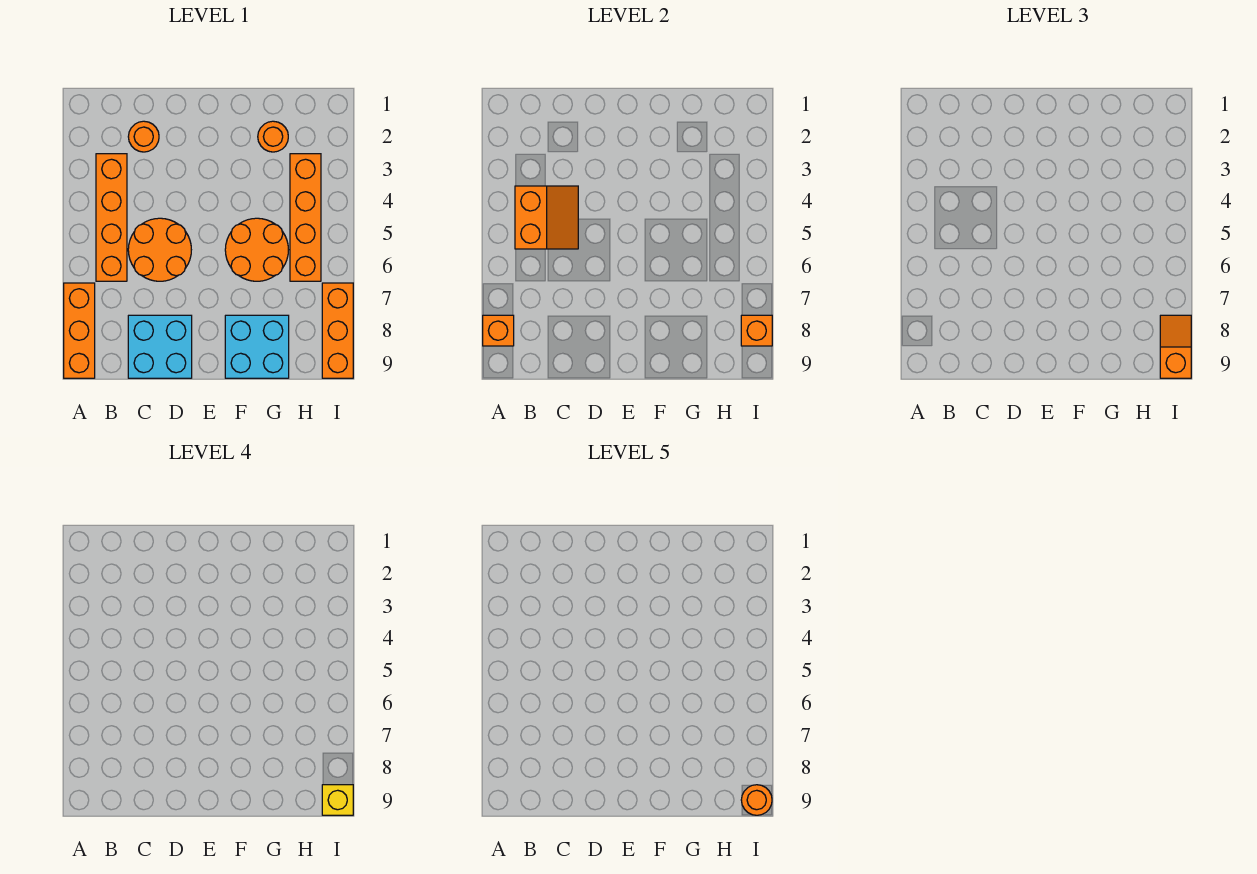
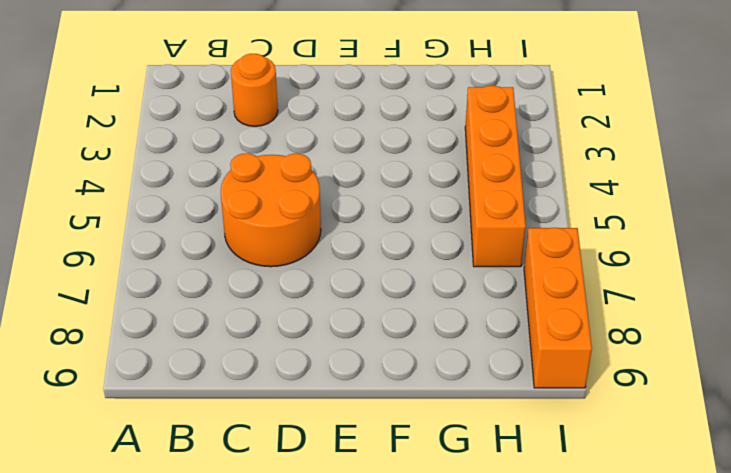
none -> orange 1x3 brick [64,283,95,378]
none -> orange 1x4 brick [96,154,127,281]
none -> cyan 2x2 brick [128,315,192,378]

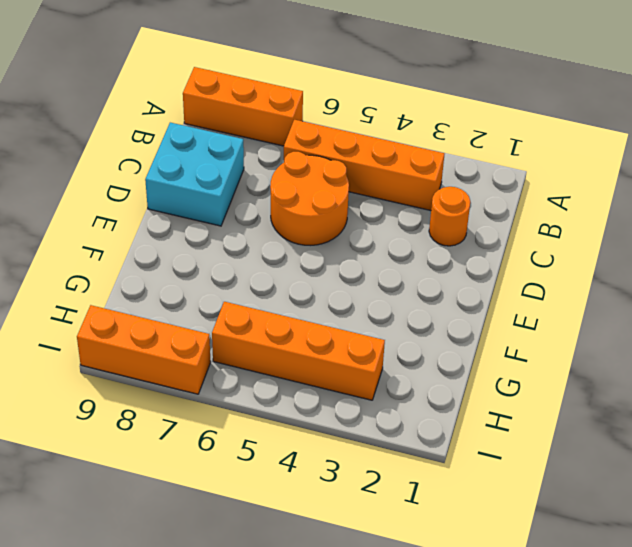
none -> orange 2x2 round brick [225,218,288,281]
none -> cyan 2x2 brick [225,315,289,378]
none -> orange 1x1 round brick [258,121,288,152]

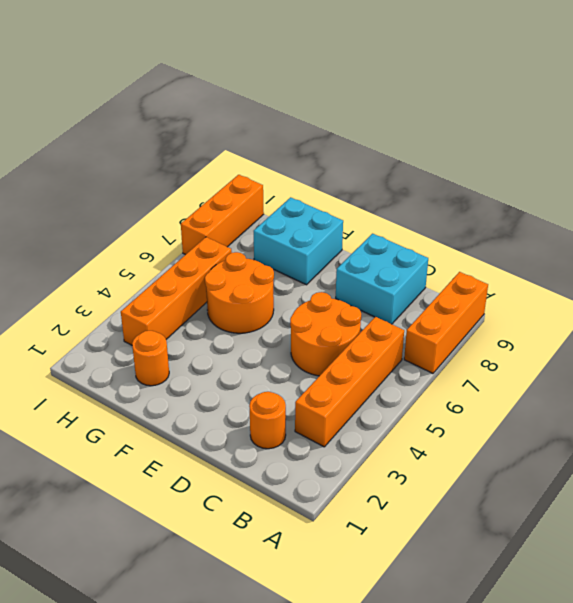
none -> orange 1x1 brick [483,315,514,346]
none -> orange 2x2 slope [515,186,578,249]
none -> orange 1x1 brick [741,315,772,346]

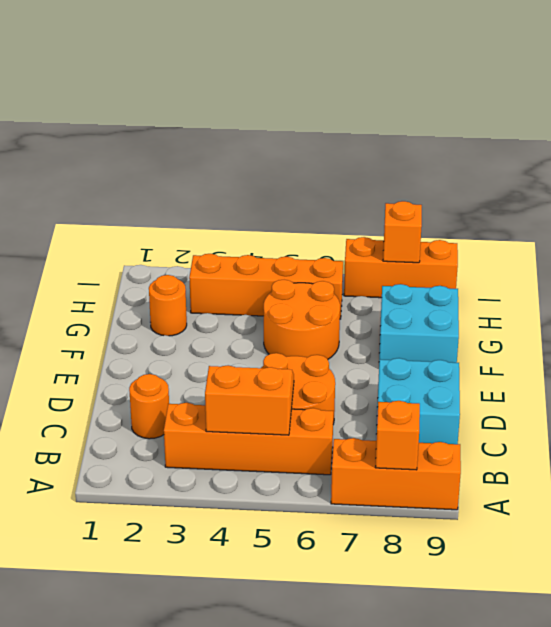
none -> orange 1x2 slope [1160,315,1191,378]
none -> yellow 1x1 brick [322,785,353,815]
none -> orange 1x1 round brick [741,785,772,815]

